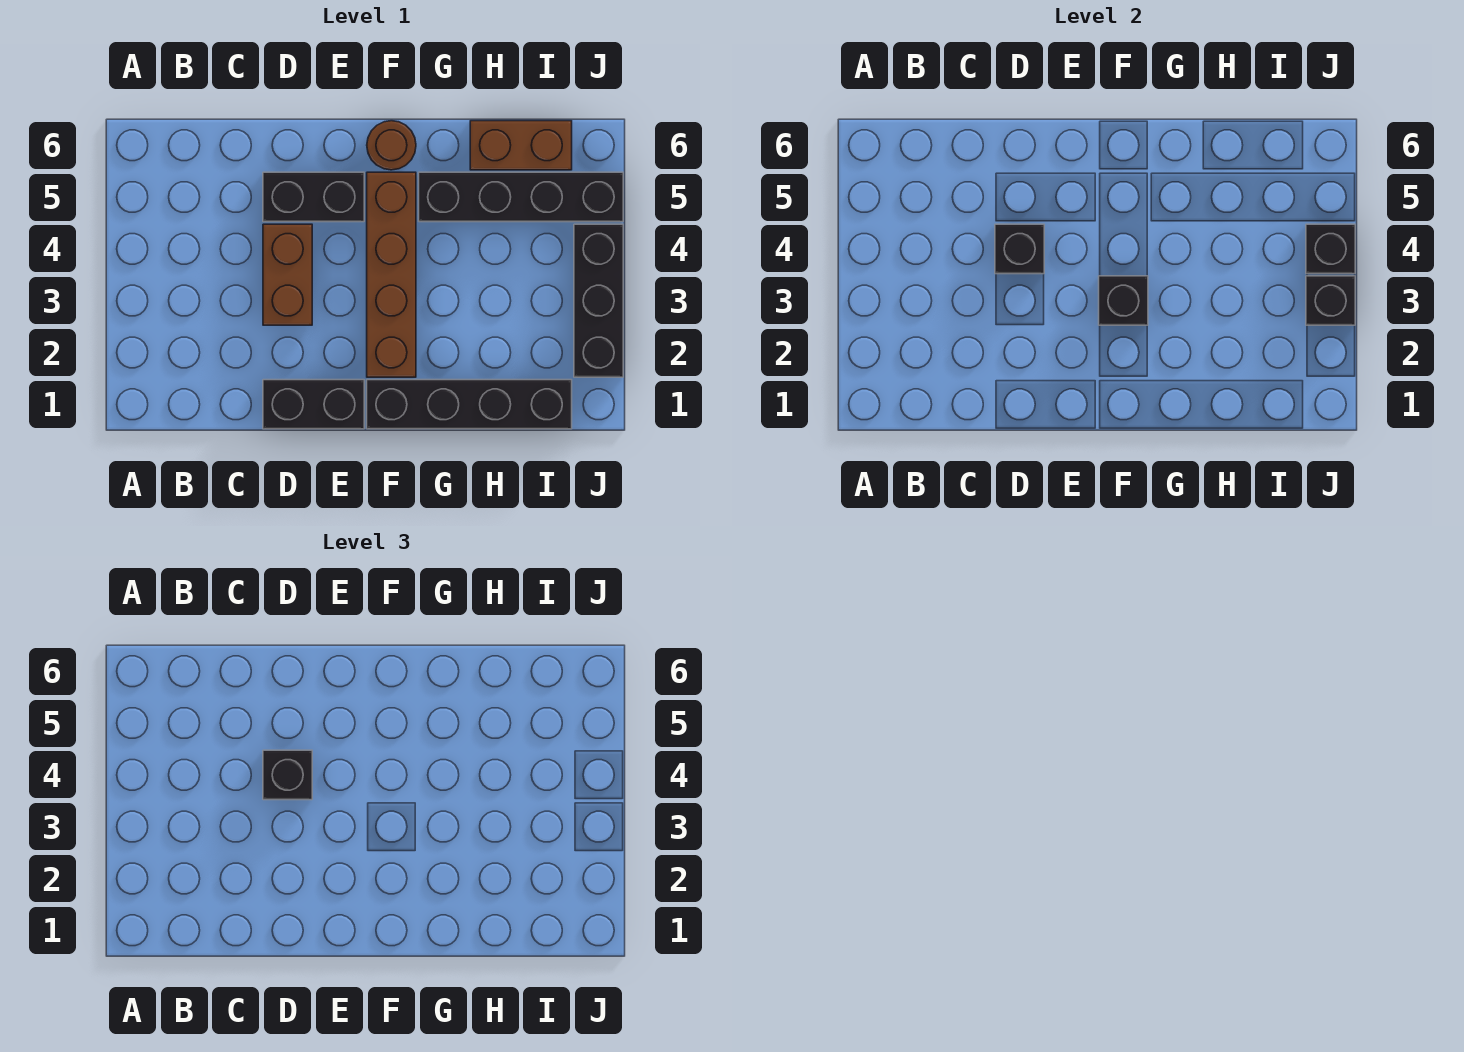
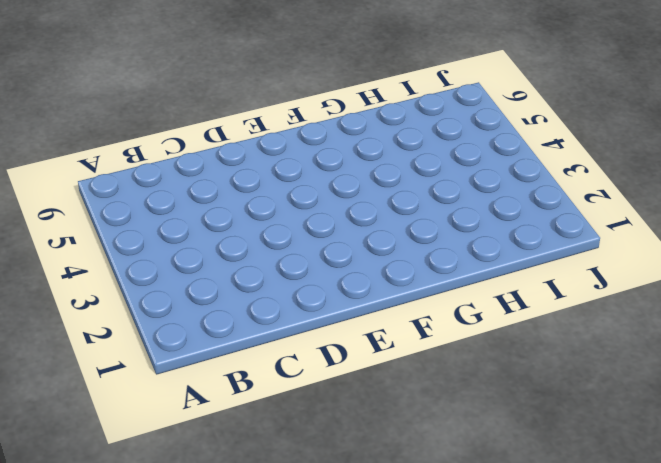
none -> black 1x2 brick [263,380,364,429]
none -> brown 1x2 brick [263,224,312,325]
none -> black 1x2 brick [263,172,364,222]

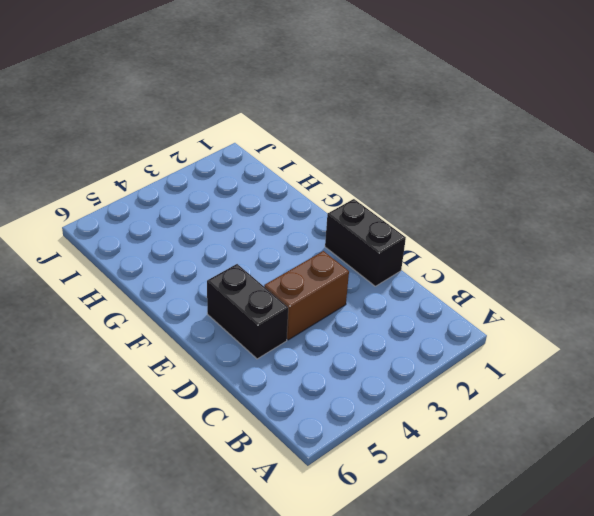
none -> black 1x4 brick [367,380,572,429]
none -> brown 1x4 brick [367,172,416,377]
none -> brown 1x1 round brick [367,121,416,170]

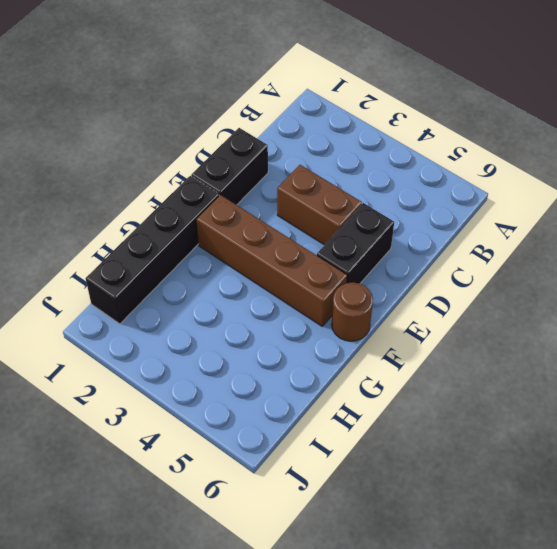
none -> black 1x4 brick [419,172,623,222]
none -> brown 1x2 brick [470,121,572,170]
none -> black 1x3 brick [574,224,623,377]

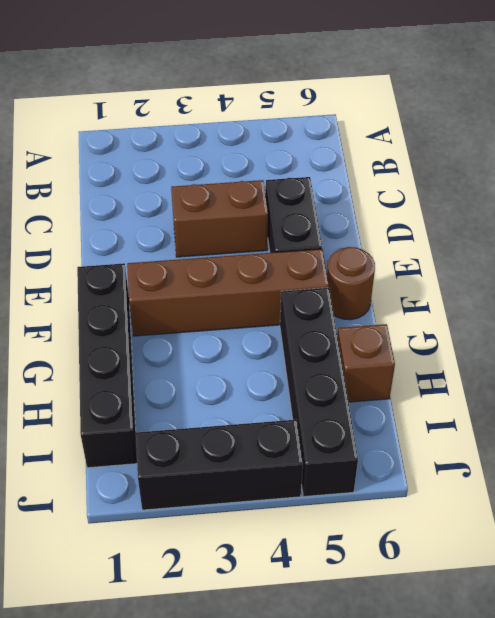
brown 1x1 brick [337,324,395,402] -> brown 1x2 brick [470,121,572,170]
none -> black 1x2 brick [263,380,364,429]
none -> black 1x1 brick [995,224,1044,274]
none -> black 1x1 brick [1099,276,1148,325]

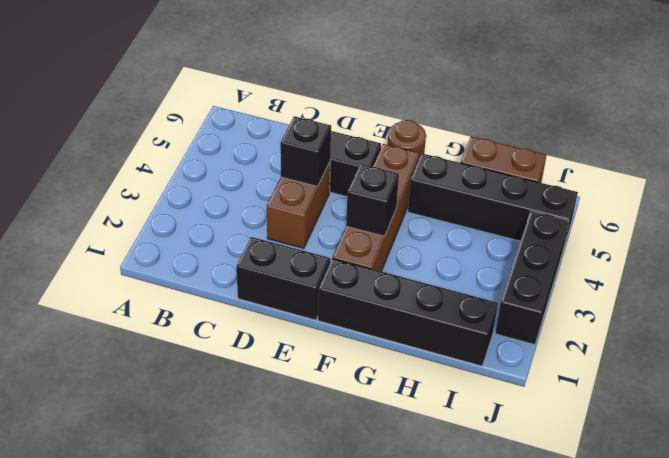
none -> black 1x1 brick [1306,276,1355,325]
none -> black 1x1 brick [1306,224,1355,274]
none -> black 1x1 brick [263,750,312,800]

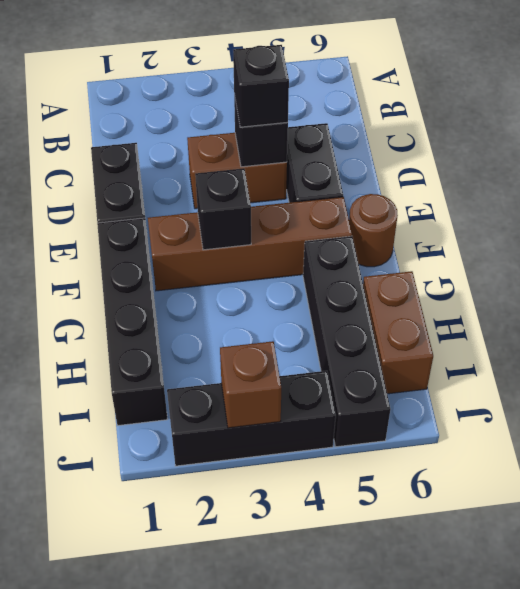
brown 1x1 brick [220,341,281,428] -> black 1x1 brick [1306,276,1355,325]
none -> black 1x1 brick [1306,224,1355,274]

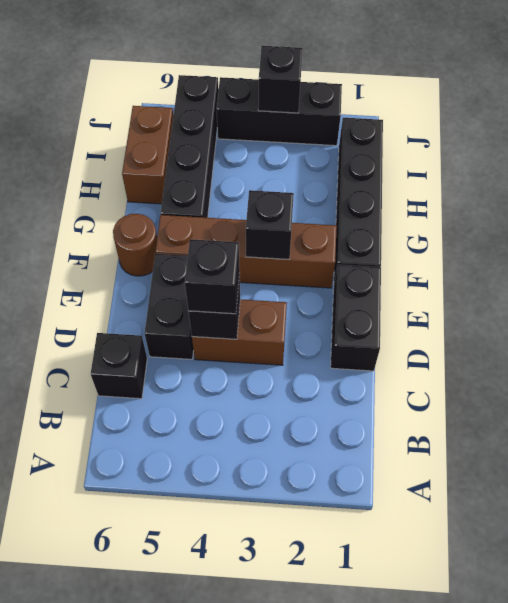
black 1x1 brick [91,333,147,399] -> black 1x1 brick moved to [1306,224,1355,274]

